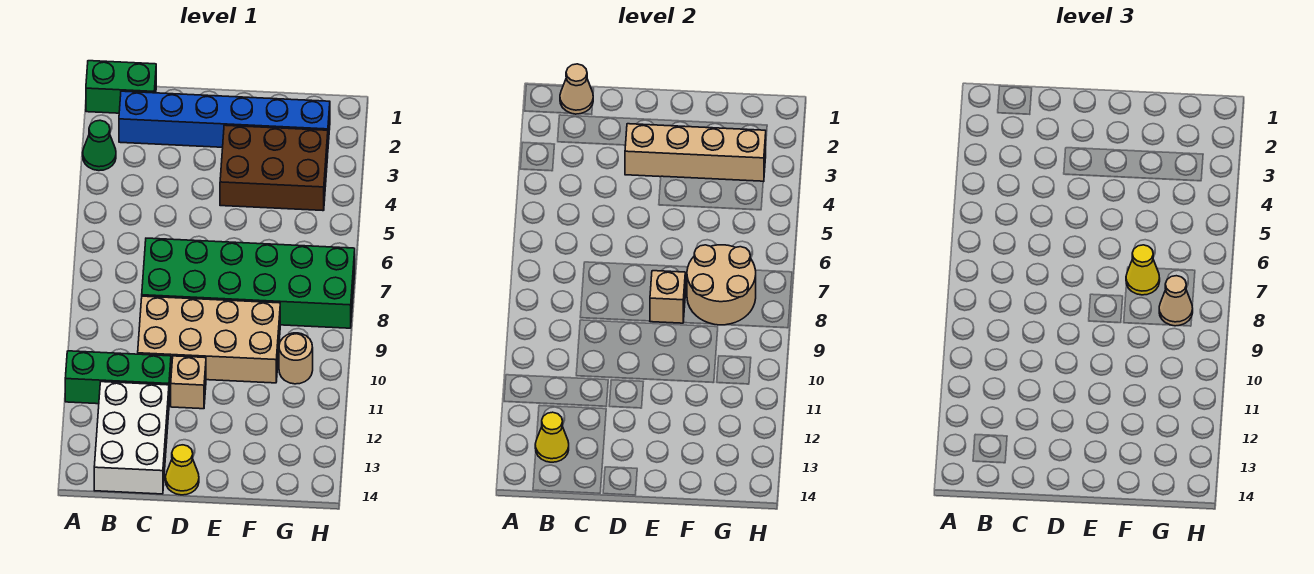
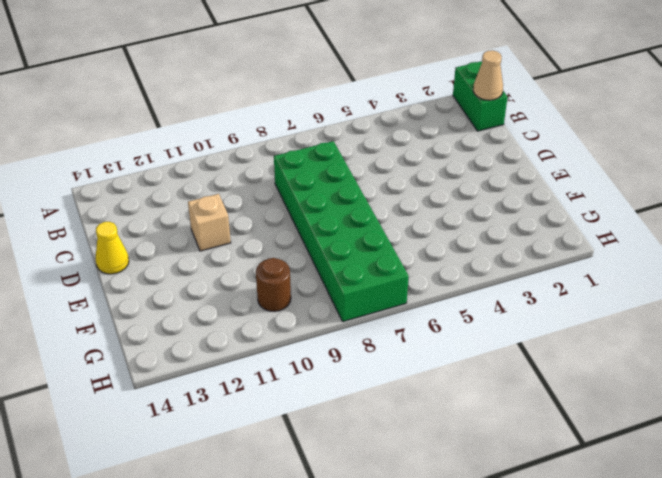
brown 1x1 round brick [256,258,291,312] -> tan 1x1 round brick [279,333,313,384]
none -> green 1x1 cone [83,120,116,171]
none -> green 1x3 brick [65,351,171,404]
none -> blue 1x6 brick [119,91,330,147]

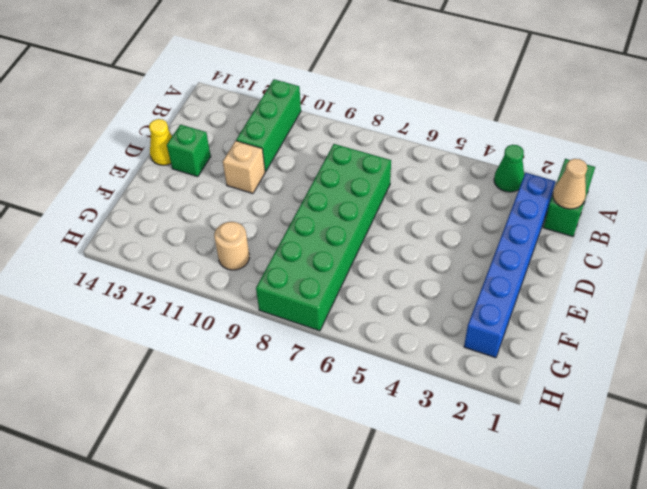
green 1x1 brick [167,125,211,177] -> none
none -> white 2x3 brick [94,382,169,494]
none -> tan 2x4 brick [138,296,280,383]
none -> brown 2x3 brick [220,125,328,211]

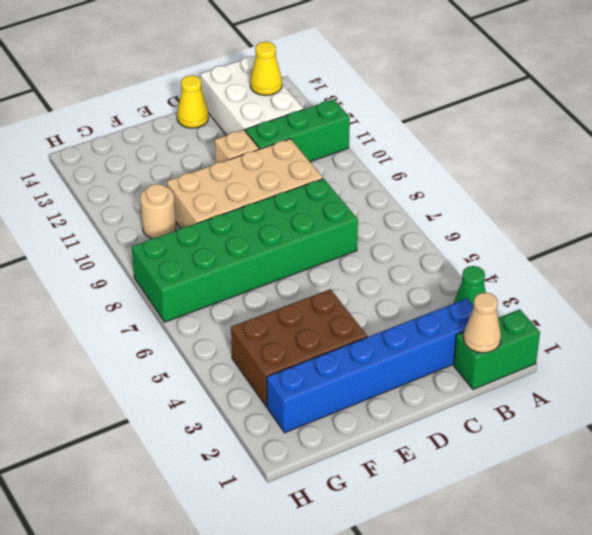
none -> tan 1x4 brick [625,124,766,182]
none -> tan 1x1 brick [650,271,685,323]
none -> tan 2x2 round brick [687,245,756,325]

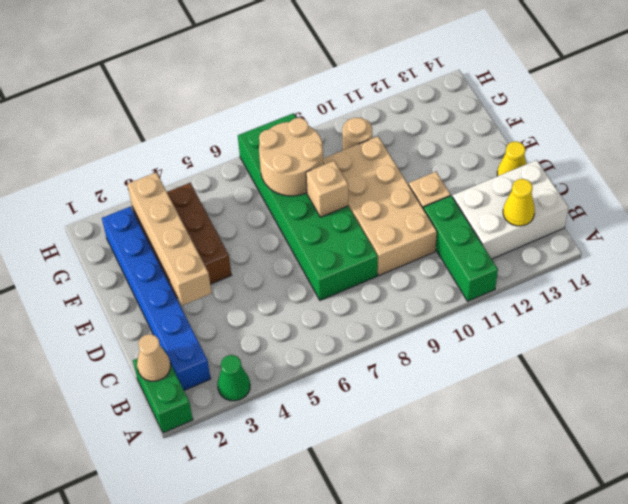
none -> yellow 1x1 cone [1126,245,1160,295]
none -> tan 1x1 cone [1159,276,1193,326]

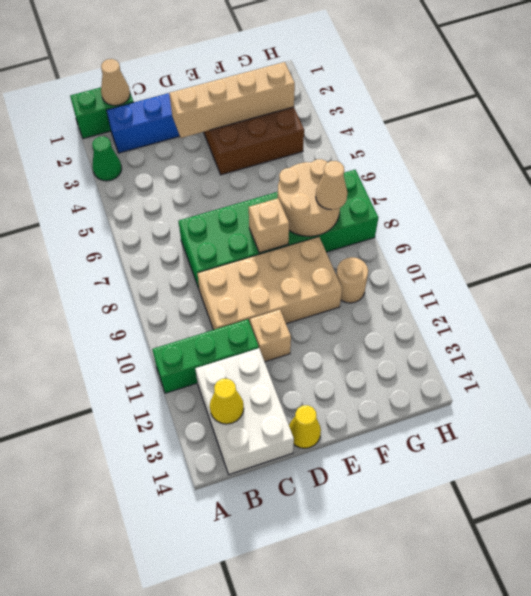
none -> yellow 1x1 cone [1126,245,1160,295]

